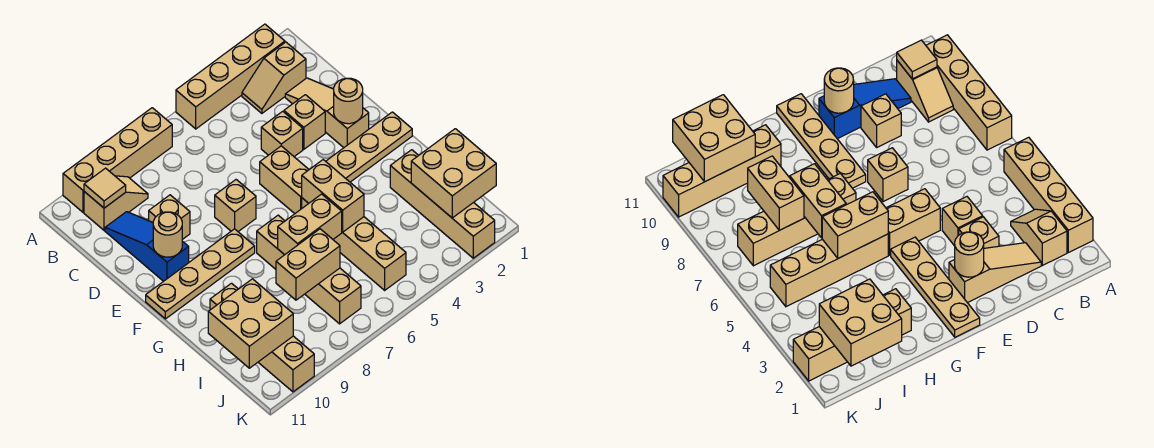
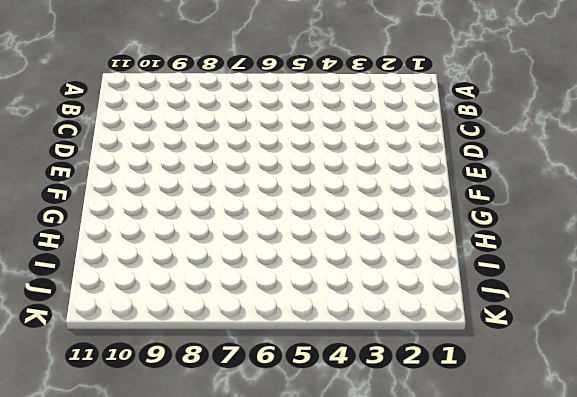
none -> tan 1x4 brick [176,24,285,129]
none -> tan 1x4 brick [63,108,172,212]
none -> tan 1x2 slope [242,42,306,113]

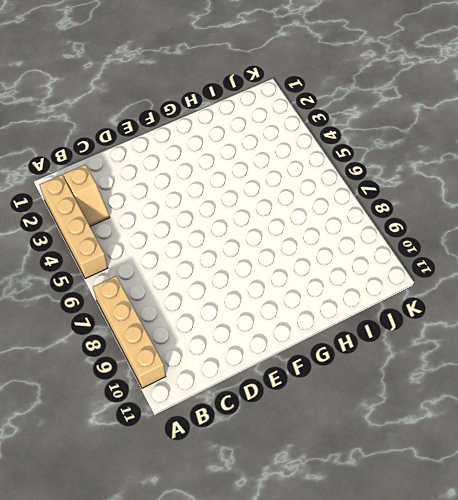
none -> tan 1x2 slope [84,176,148,230]
none -> tan 1x3 slope [285,78,369,148]
none -> blue 1x3 slope [105,212,189,281]

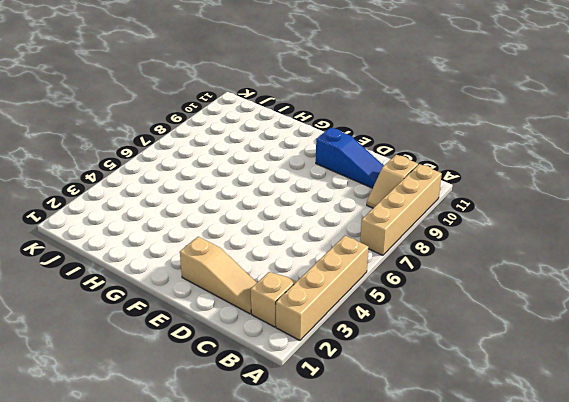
none -> tan 1x1 brick [284,95,325,149]
none -> tan 1x1 brick [261,111,303,157]
none -> tan 1x1 brick [149,195,190,240]

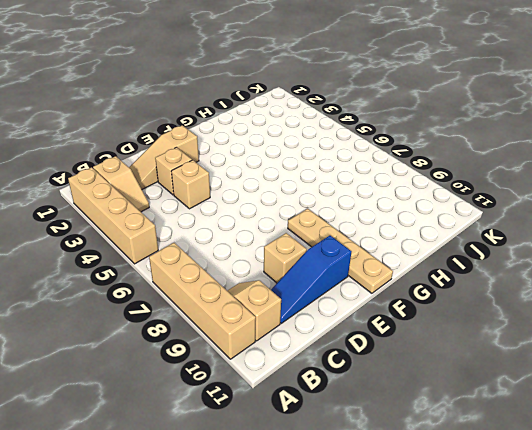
none -> tan 1x2 brick [260,146,309,214]
none -> tan 1x1 brick [215,180,256,232]
none -> tan 1x4 plate [326,112,412,182]

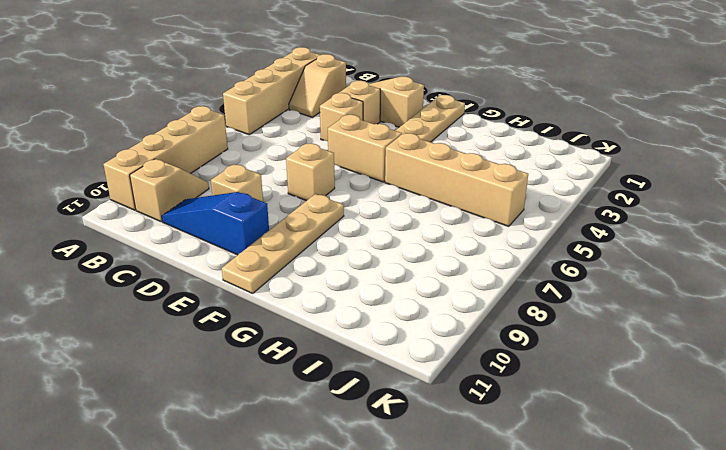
none -> tan 1x4 brick [257,215,361,324]
none -> tan 1x4 brick [390,150,495,258]
none -> tan 1x4 brick [210,283,314,392]

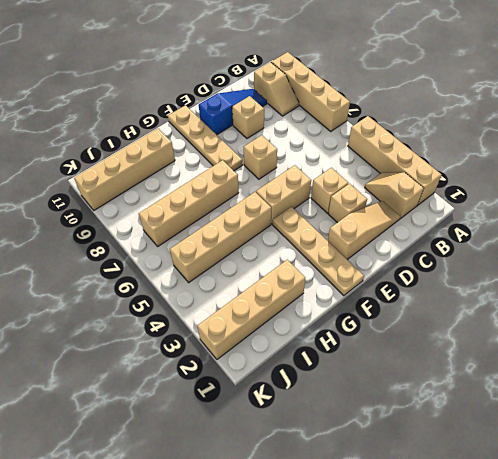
none -> tan 1x1 tile [84,168,126,208]
none -> tan 1x1 round brick [334,78,363,124]
none -> tan 1x1 round brick [153,212,182,257]

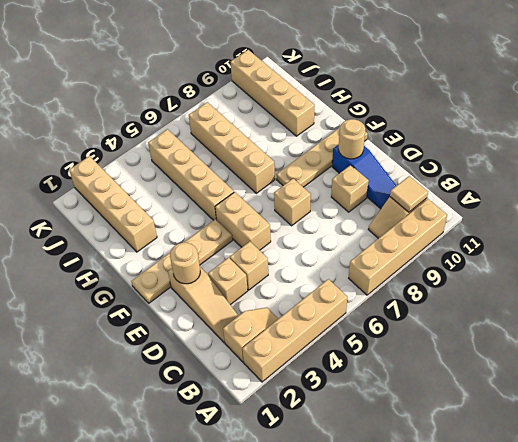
none -> tan 1x2 brick [302,160,364,232]
none -> tan 1x2 brick [278,194,342,255]
none -> tan 2x2 brick [411,129,496,218]

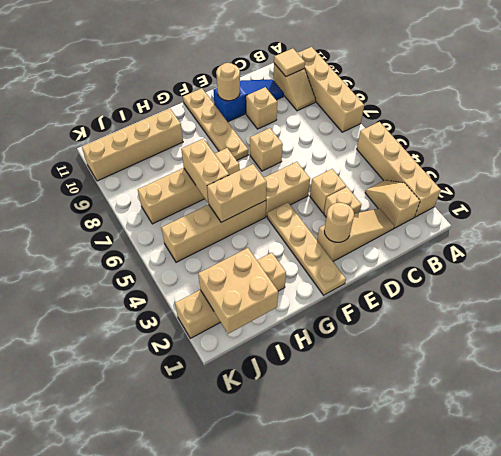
none -> tan 1x2 brick [276,229,340,300]
none -> tan 2x2 brick [208,279,293,368]

